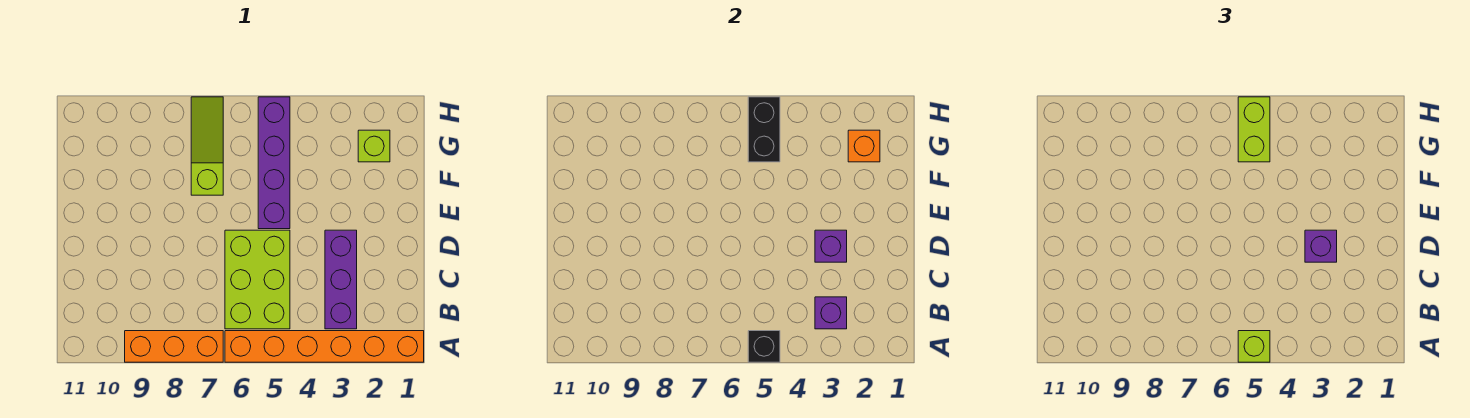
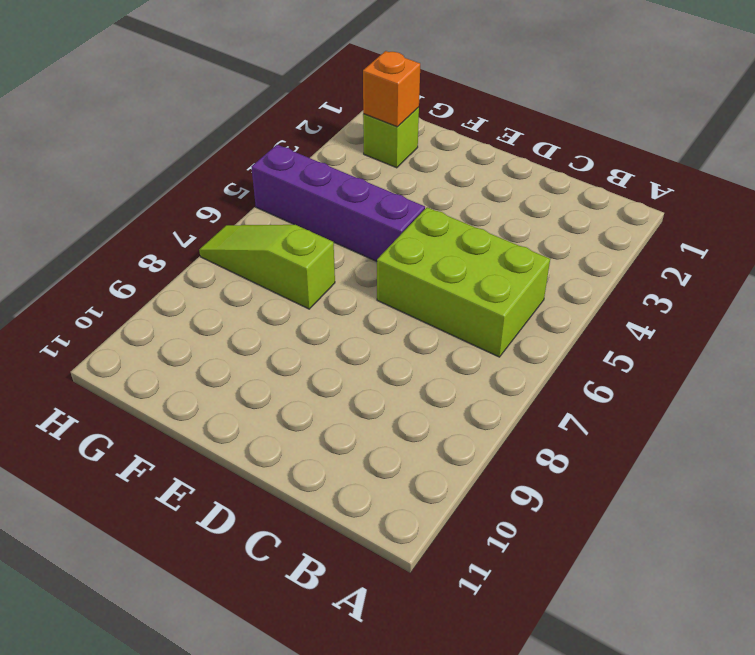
none -> orange 1x6 brick [225,331,424,362]
none -> orange 1x3 brick [125,331,223,362]
none -> purple 1x3 brick [325,230,357,329]

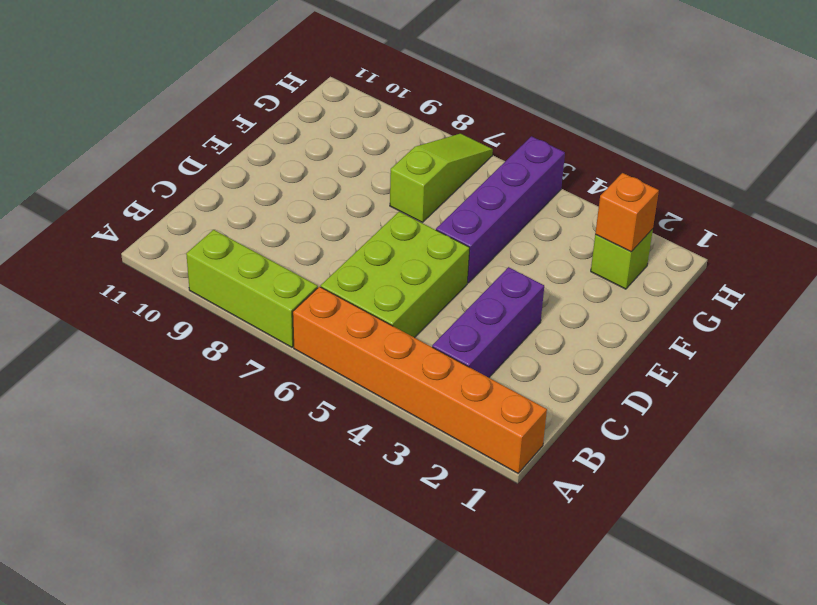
lime 1x3 brick [186,230,318,347] -> orange 1x3 brick [125,331,223,362]
none -> black 1x1 brick [748,331,780,362]
none -> purple 1x1 brick [815,297,847,329]
none -> purple 1x1 brick [815,230,847,262]

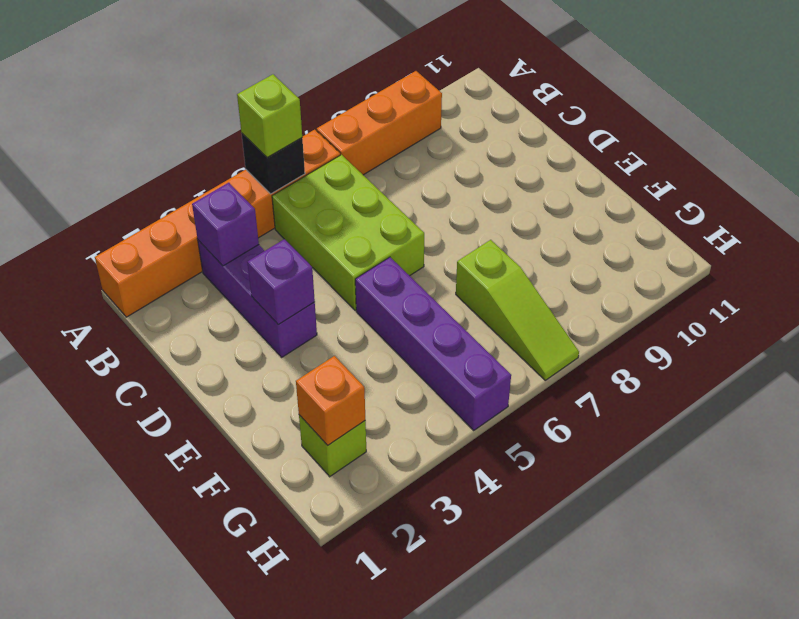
none -> black 1x2 brick [748,97,780,162]
none -> purple 1x1 brick [1305,230,1337,262]
none -> lime 1x2 brick [1238,97,1270,162]

